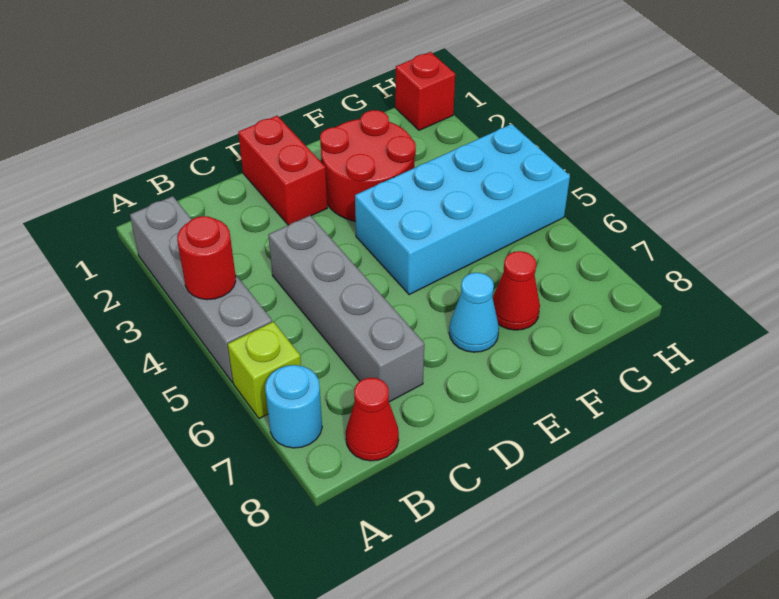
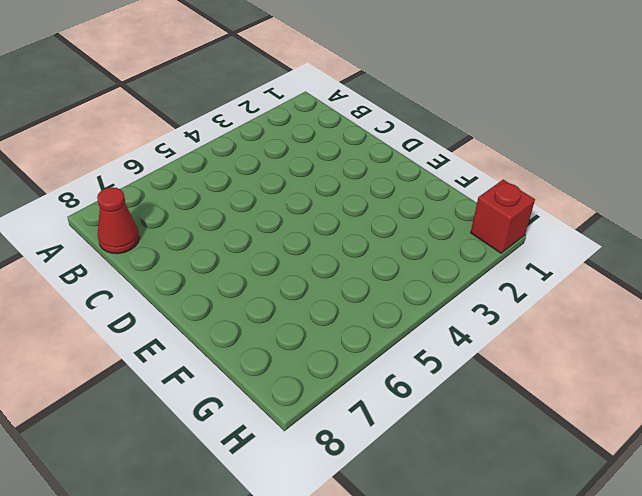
none -> grey 1x4 brick [130,196,272,383]
none -> lime 1x1 brick [228,322,301,419]
none -> cyan 1x1 round brick [265,365,322,448]

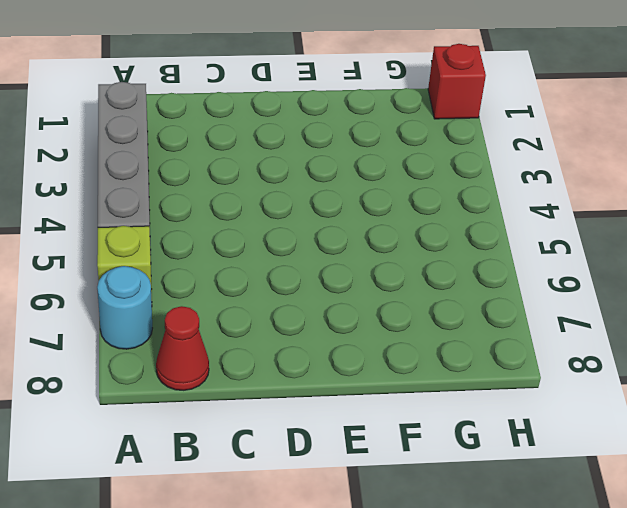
none -> grey 1x4 brick [268,216,424,402]
none -> red 1x2 brick [238,116,327,225]
none -> red 2x2 round brick [320,110,416,221]

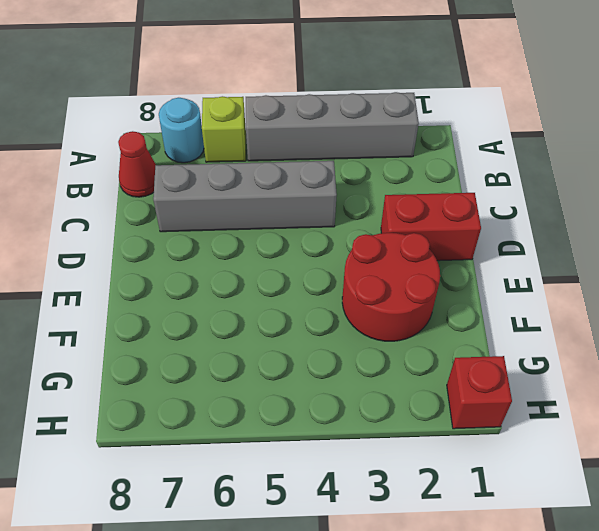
none -> cyan 2x4 brick [355,124,570,295]
none -> cyan 1x1 cone [449,273,499,352]
none -> red 1x1 cone [493,251,540,330]

